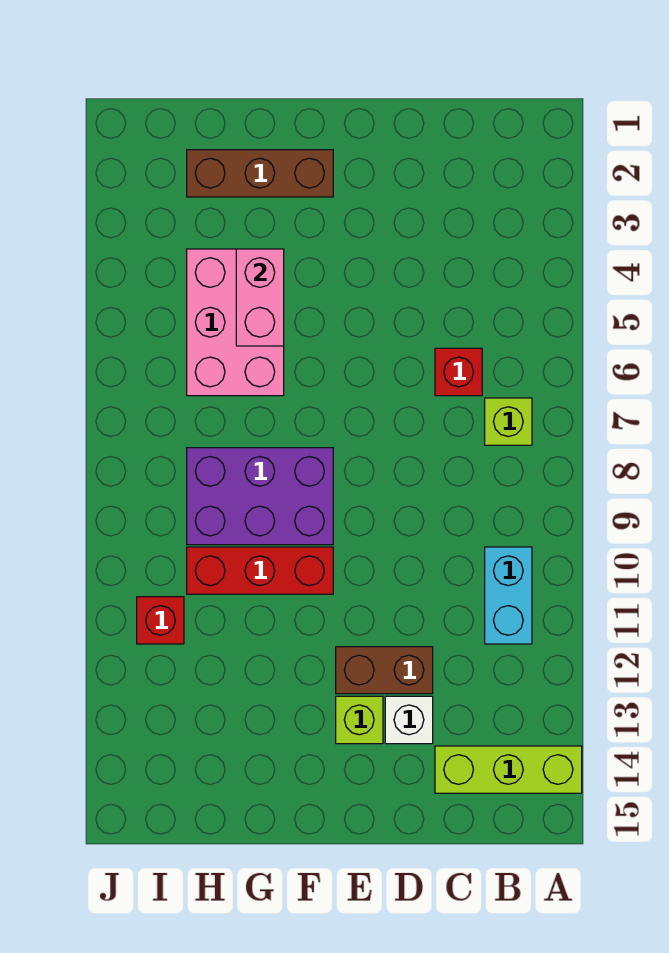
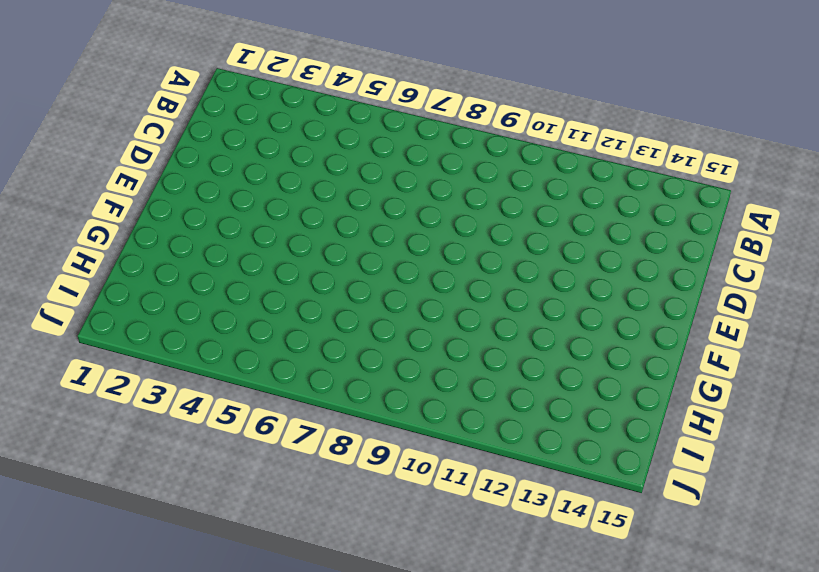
none -> lime 1x3 brick [435,746,582,793]
none -> lime 1x1 brick [485,398,532,445]
none -> cyan 1x2 brick [485,547,532,644]

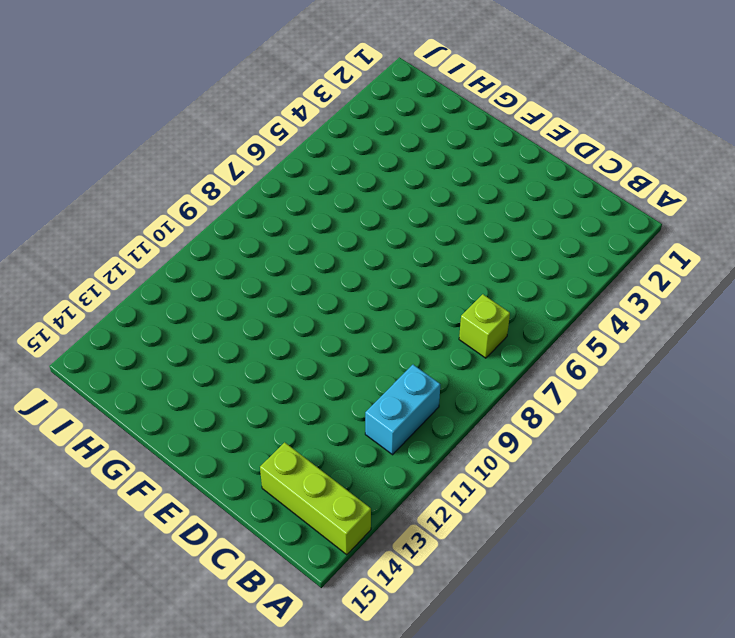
none -> red 1x1 brick [435,348,482,396]
none -> brown 1x2 brick [336,647,433,694]
none -> white 1x1 brick [385,696,433,744]

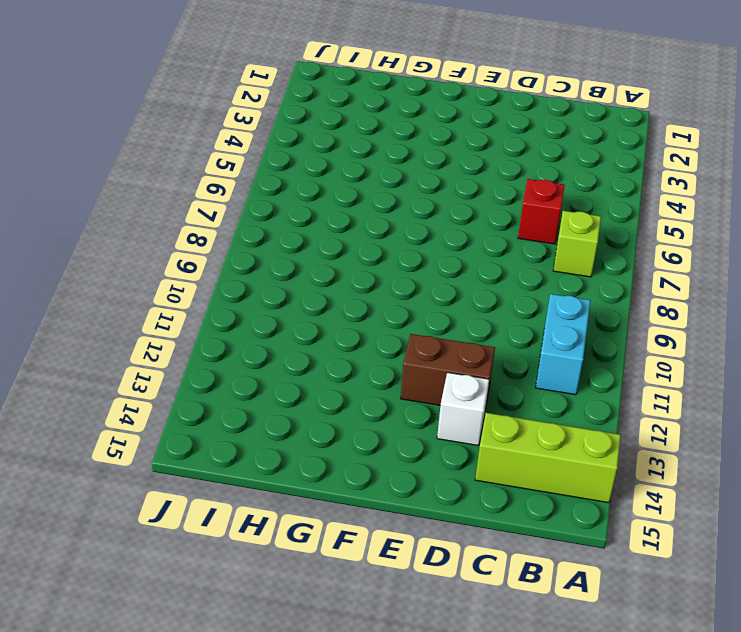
none -> lime 1x1 brick [336,696,383,744]
none -> brown 1x3 brick [187,150,333,197]
none -> purple 2x3 brick [187,448,333,545]

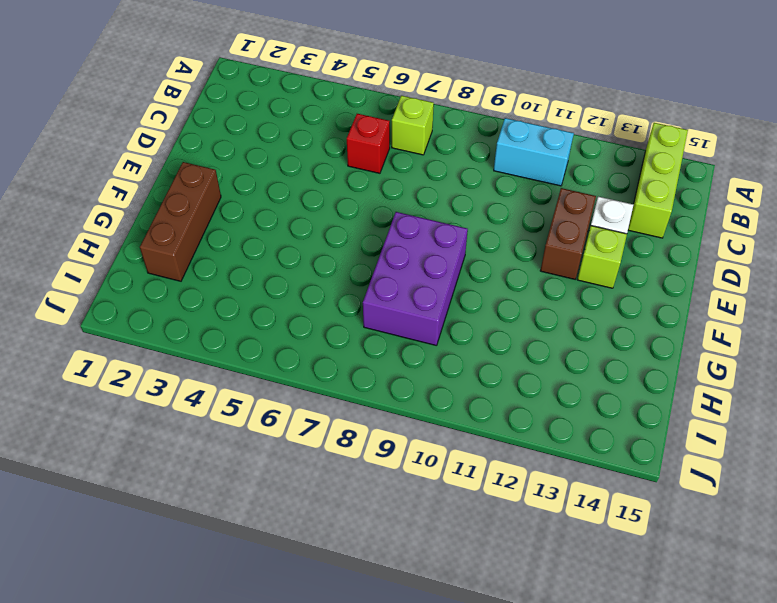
none -> red 1x3 brick [187,547,333,594]
none -> pink 2x3 brick [187,249,284,396]
none -> red 1x1 brick [137,597,184,644]

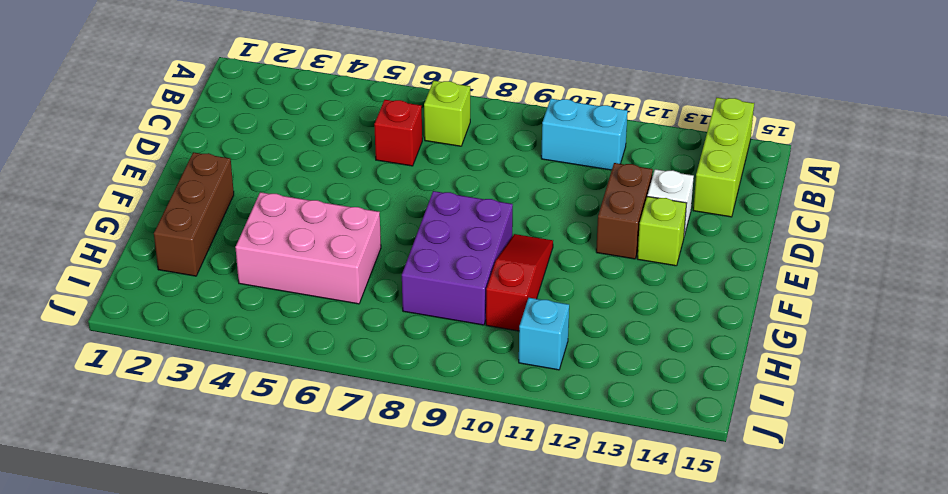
red 1x3 slope [486,234,553,331] -> red 1x3 brick [187,547,333,594]
cyan 1x1 brick [519,298,569,370] -> red 1x1 brick [137,597,184,644]
none -> pink 1x2 brick [236,249,284,346]

